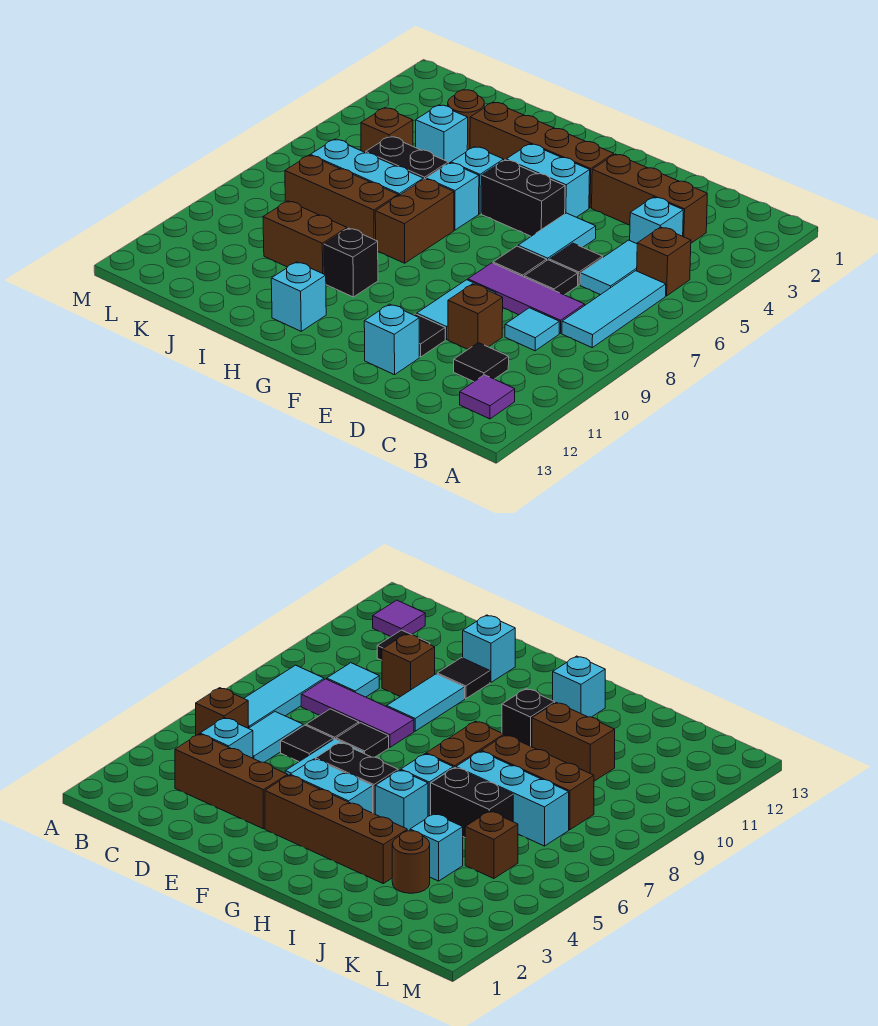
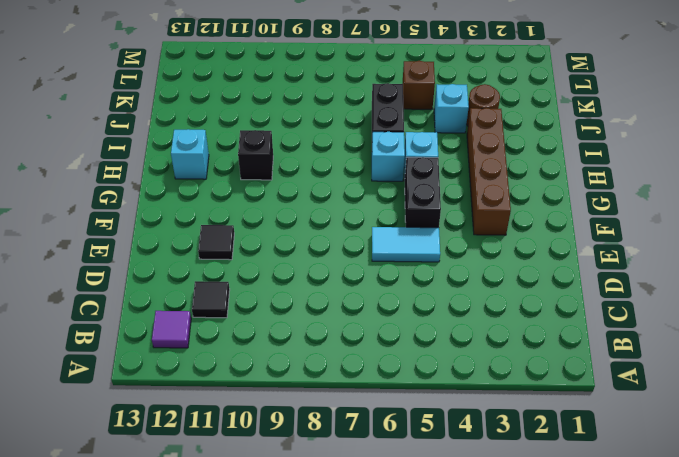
none -> brown 1x1 brick [637,227,691,296]
none -> cyan 1x3 tile [562,271,666,348]
none -> brown 1x3 brick [592,154,707,243]
none -> cyan 1x1 brick [630,197,683,244]

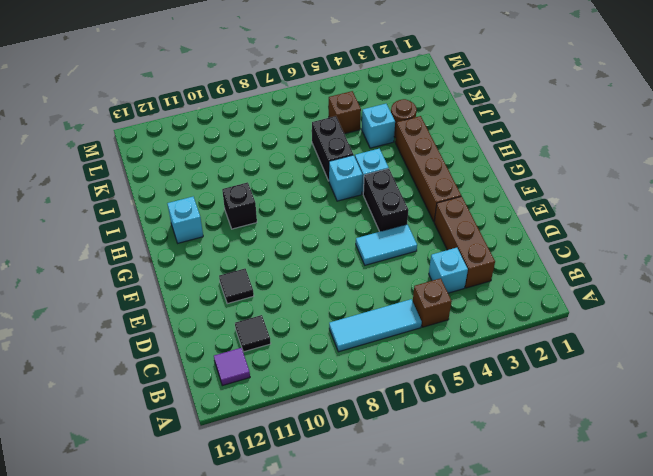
none -> cyan 1x2 tile [580,240,637,295]
none -> purple 1x3 tile [468,263,585,333]
none -> cyan 1x1 tile [505,308,559,351]
none -> black 1x1 tile [549,243,603,285]

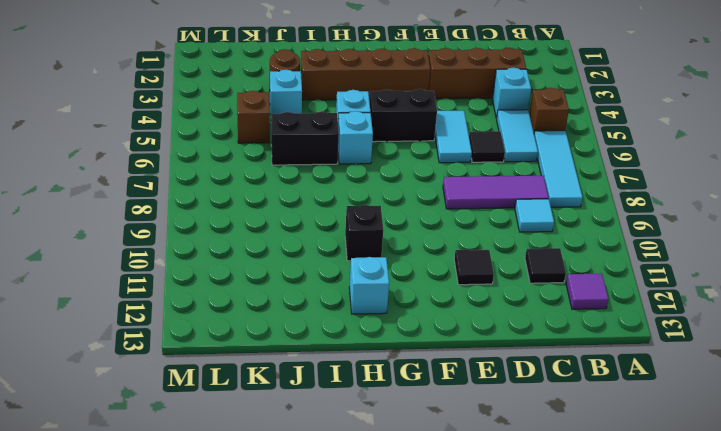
none -> black 1x1 tile [524,260,578,295]
none -> brown 1x1 brick [448,284,503,349]
none -> black 1x1 tile [493,246,547,277]
none -> cyan 1x2 tile [417,280,496,340]

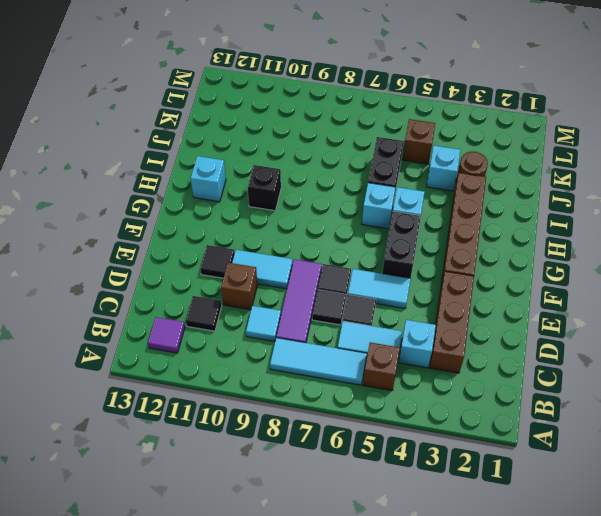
none -> cyan 1x1 brick [364,304,419,375]
none -> cyan 1x2 brick [506,144,590,217]
none -> brown 1x2 brick [375,179,454,263]
none -> cyan 1x3 brick [310,139,423,196]

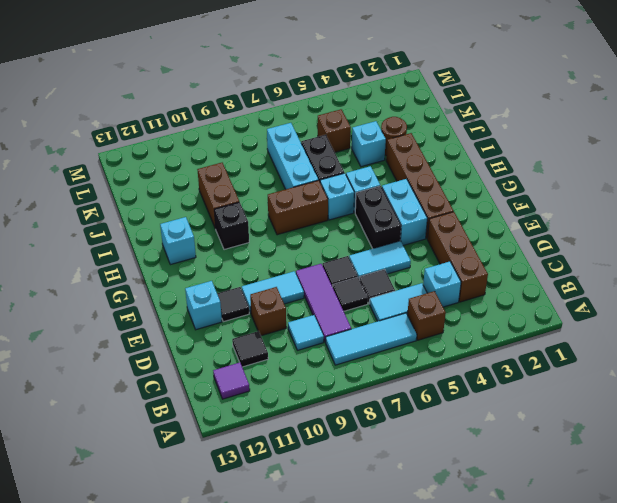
none -> brown 1x3 brick [285,155,398,240]

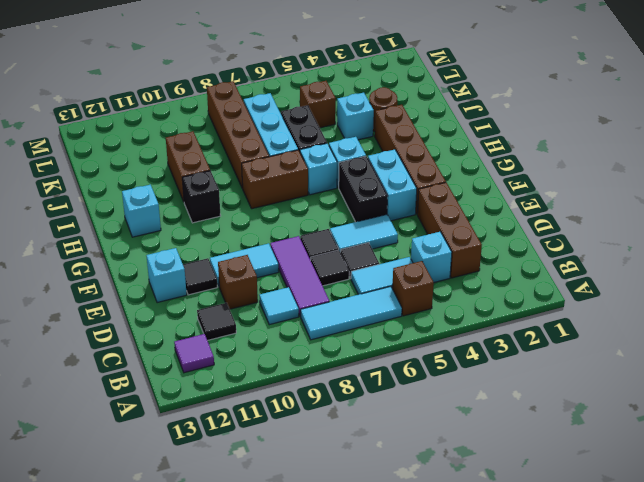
brown 1x4 brick [207,81,269,188] -> brown 1x3 brick [285,155,398,240]

